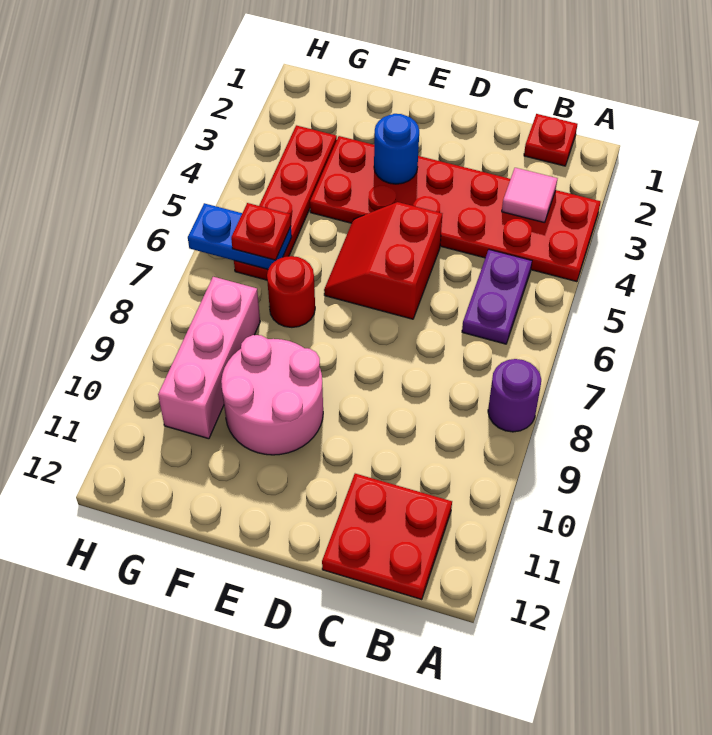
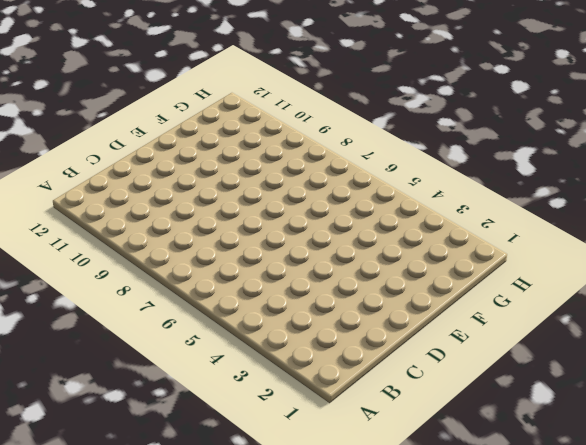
none -> red 2x6 plate [310,136,601,282]
none -> purple 1x1 round brick [488,359,541,432]
none -> red 1x1 plate [524,114,577,166]

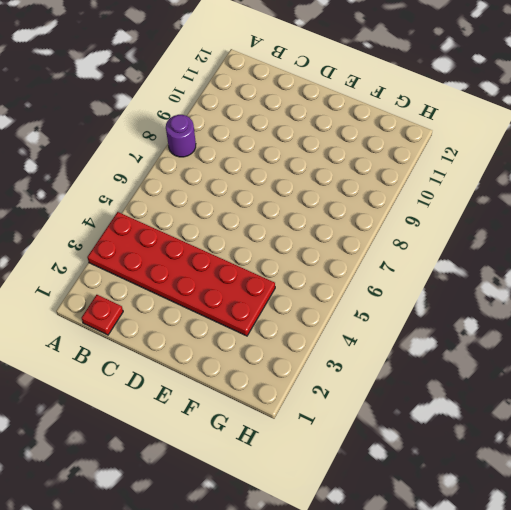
none -> purple 1x2 plate [462,250,532,344]
none -> red 2x2 plate [322,474,452,600]
none -> red 2x2 slope [324,202,442,319]

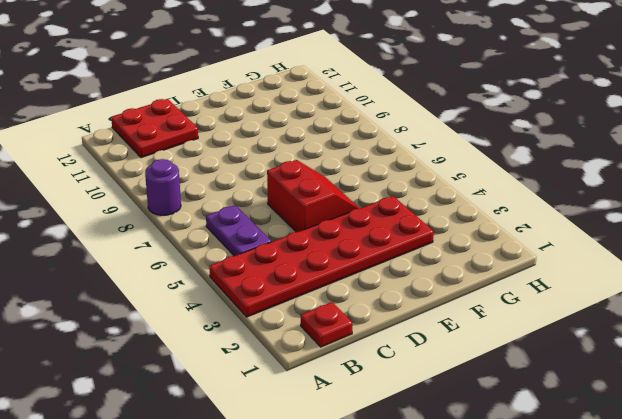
none -> pink 2x2 round brick [221,335,323,455]
none -> red 1x1 round brick [267,256,315,327]
none -> red 1x4 plate [234,125,337,280]

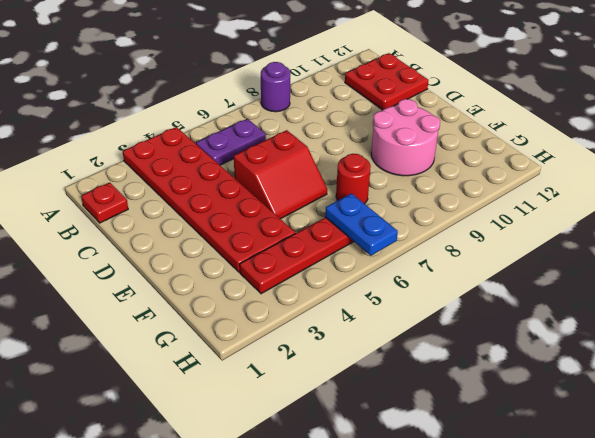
none -> pink 1x3 brick [158,277,260,439]
none -> pink 1x1 tile [502,168,558,223]
none -> blue 1x1 round brick [374,114,419,184]

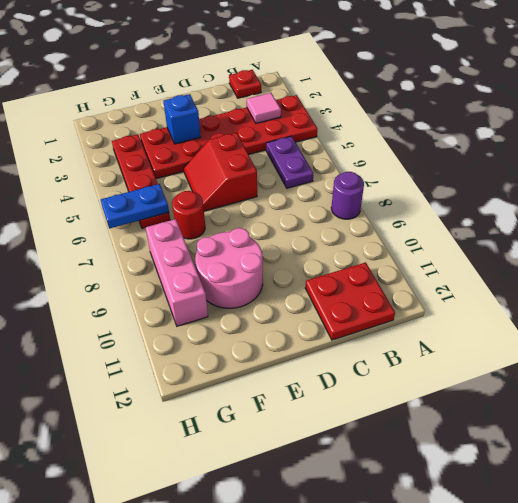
blue 1x1 brick [164,94,201,144] -> blue 1x1 round brick [374,114,419,184]
none -> red 1x1 plate [231,203,291,260]

